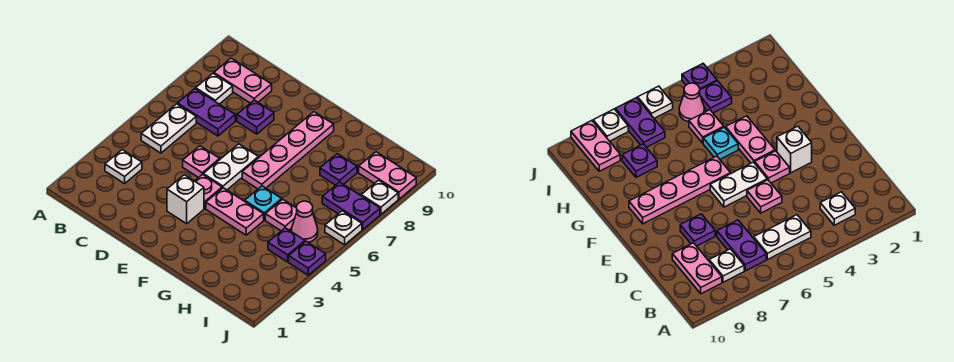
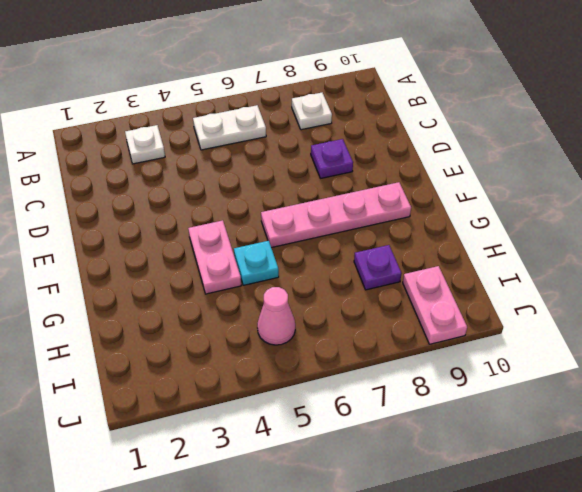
none -> purple 1x2 plate [178,89,235,136]
none -> pink 1x2 plate [214,58,272,103]
none -> pink 1x1 plate [183,146,220,178]

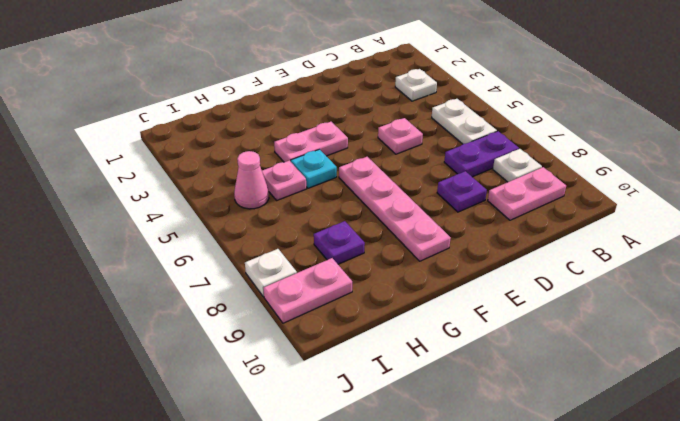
none -> white 1x1 brick [167,175,204,224]
none -> pink 1x1 plate [195,174,222,208]
none -> white 1x2 plate [203,144,258,190]

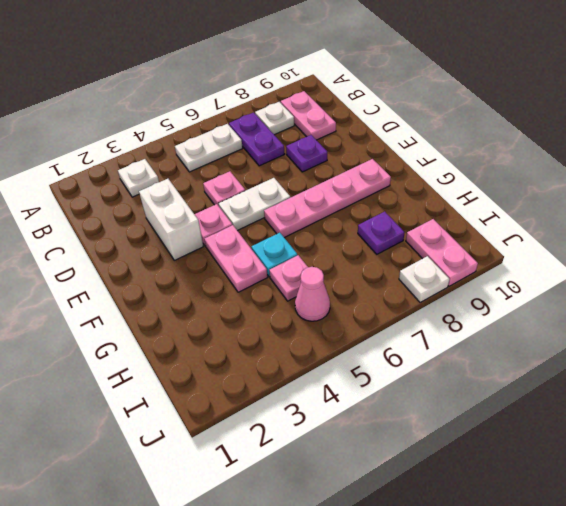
white 1x2 brick [139,179,204,260] -> white 1x1 brick [167,175,204,224]
none -> purple 1x1 plate [268,228,305,262]
none -> purple 1x2 plate [322,182,380,230]
none -> purple 1x1 plate [289,241,326,275]

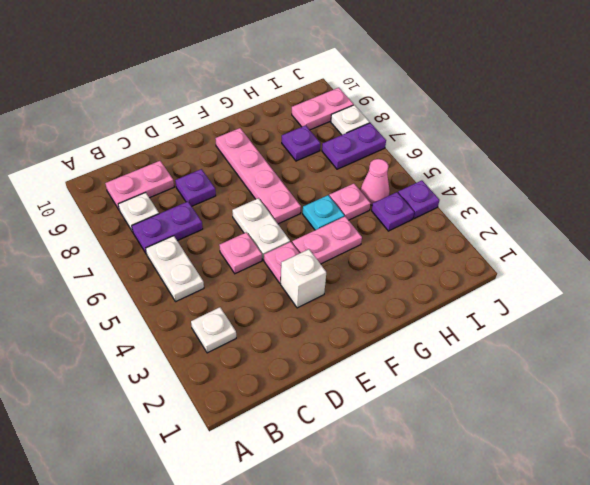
none -> white 1x1 plate [325,211,362,245]

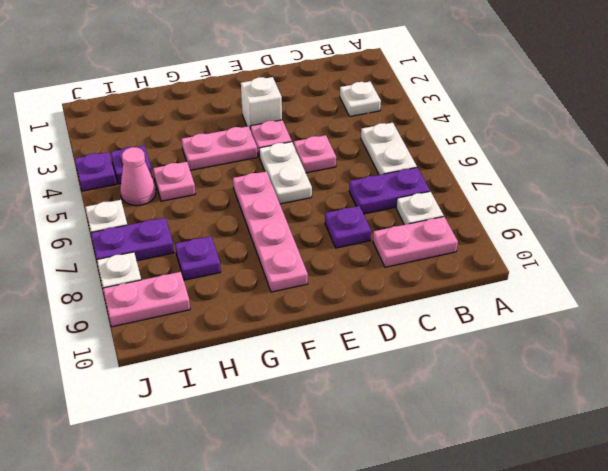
none -> cyan 1x1 plate [245,186,282,220]

